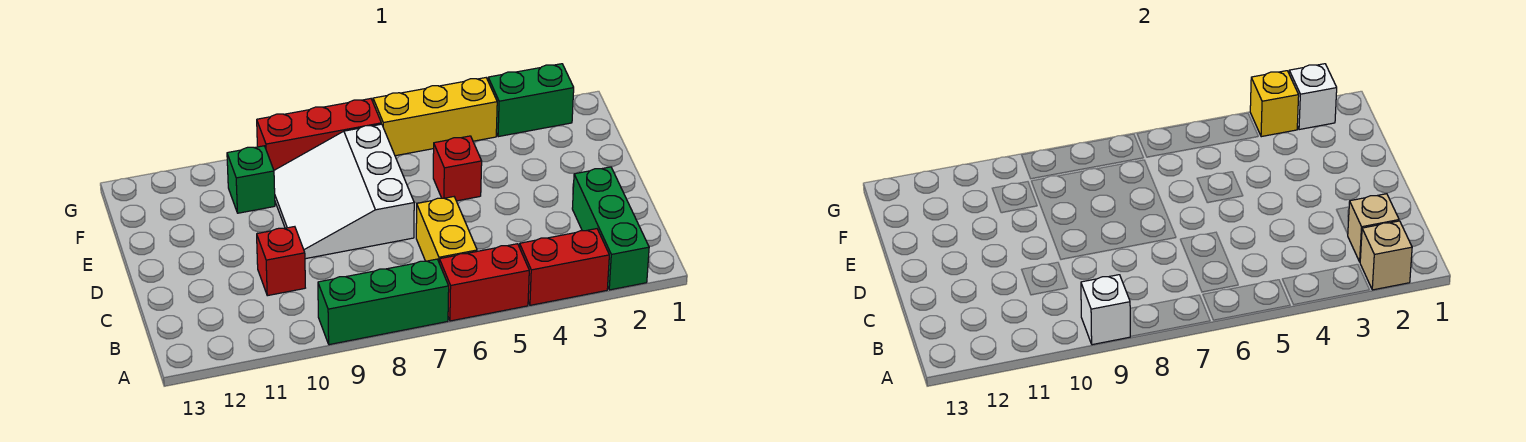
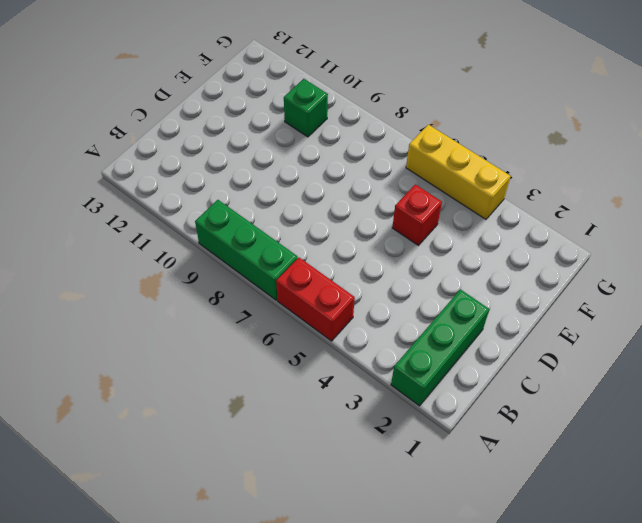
none -> red 1x2 brick [520,229,609,305]
none -> yellow 1x2 brick [416,197,477,261]
none -> red 1x1 brick [257,227,305,296]

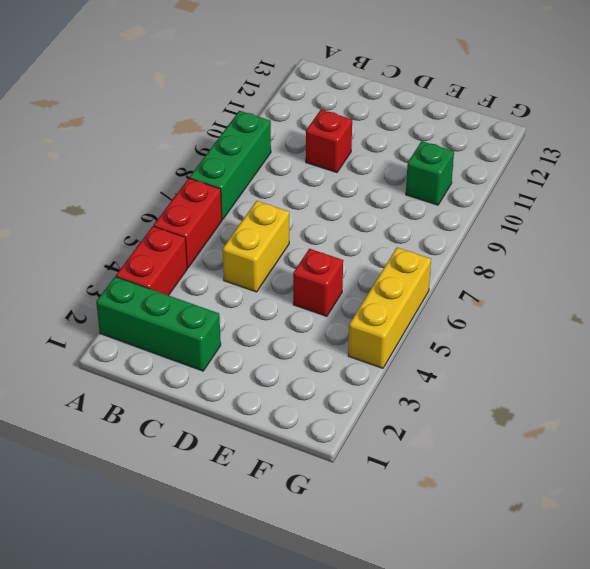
yellow 1x2 brick [223,201,289,292] -> yellow 1x2 brick turned to [416,197,477,261]
none -> white 3x3 slope [274,124,414,259]
none -> green 1x2 brick [488,64,574,137]
none -> red 1x3 brick [257,99,381,170]

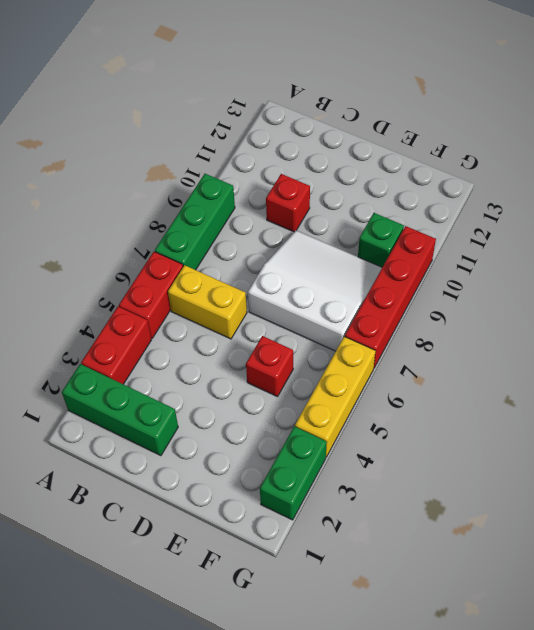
red 1x4 brick [345,226,436,368] -> red 1x3 brick [257,99,381,170]
none -> tan 1x1 brick [1360,221,1412,290]
none -> white 1x1 brick [1081,275,1131,345]
none -> tan 1x1 brick [1348,194,1399,262]

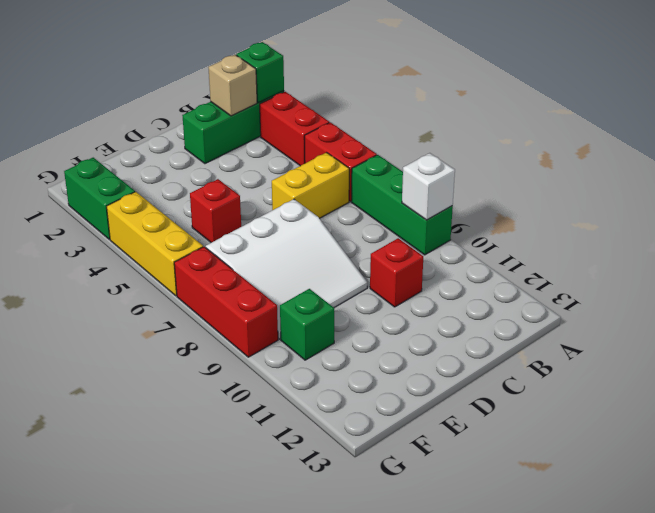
green 1x1 brick [236,42,284,103] -> tan 1x1 brick [1360,221,1412,290]
none -> white 1x1 brick [1289,64,1337,130]
none -> yellow 1x1 brick [1250,71,1299,137]

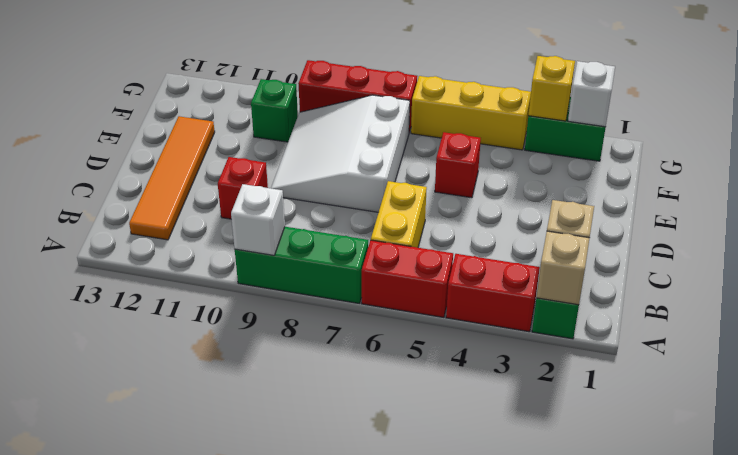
orange 1x4 tile [129,116,215,240] -> none

